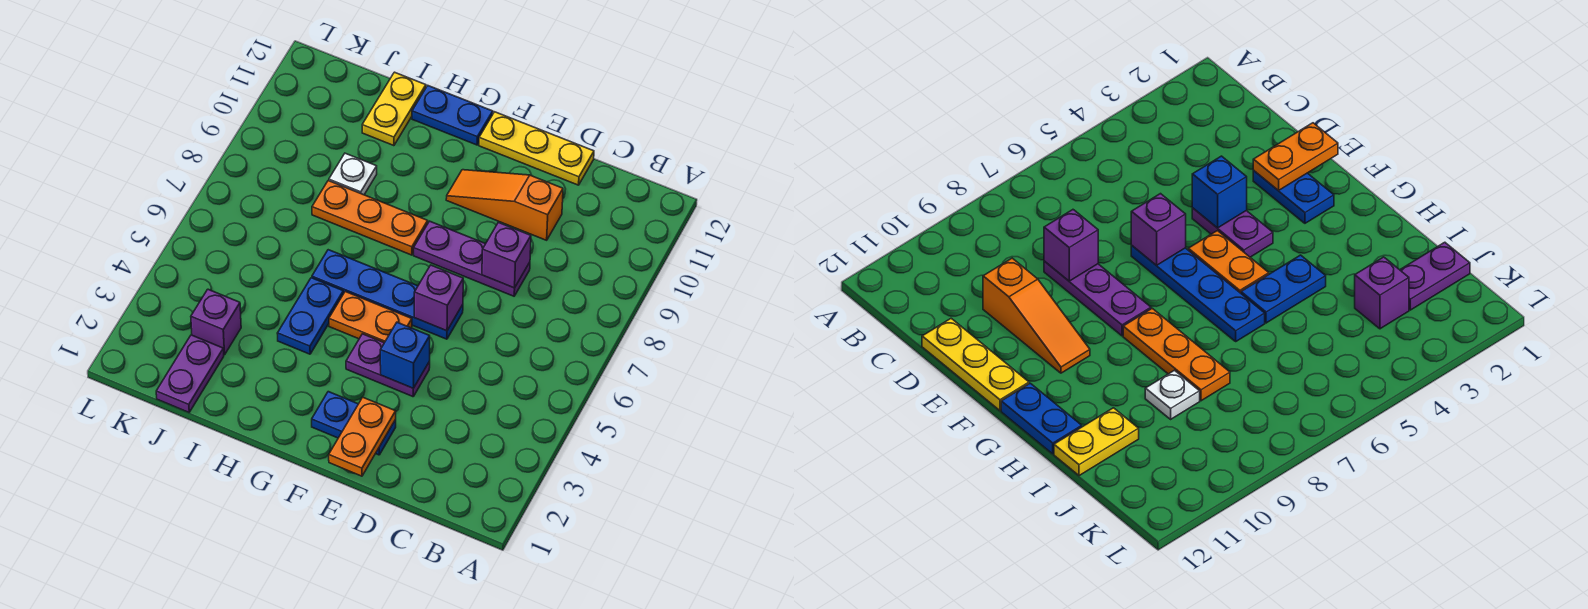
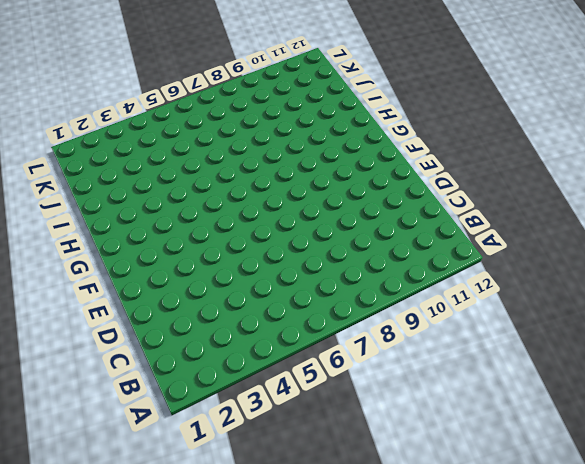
none -> purple 1x3 plate [414,221,530,296]
none -> orange 1x3 slope [446,170,563,240]
none -> yellow 1x3 plate [479,112,594,185]

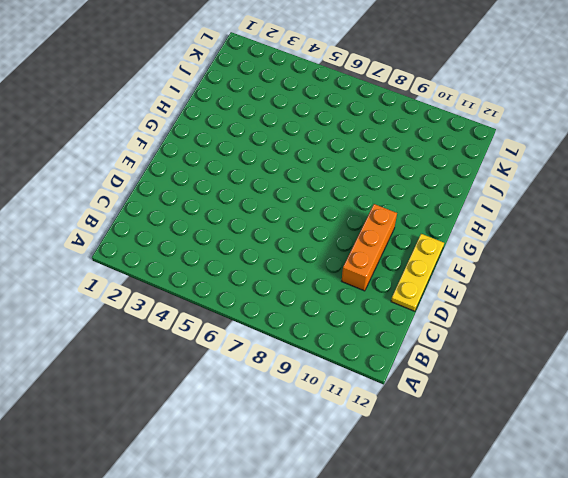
orange 1x3 brick [342,204,397,291] -> orange 1x3 slope [446,170,563,240]
none -> purple 1x3 plate [414,221,530,296]
none -> blue 1x2 plate [312,392,396,455]
none -> purple 1x2 plate [346,334,430,397]

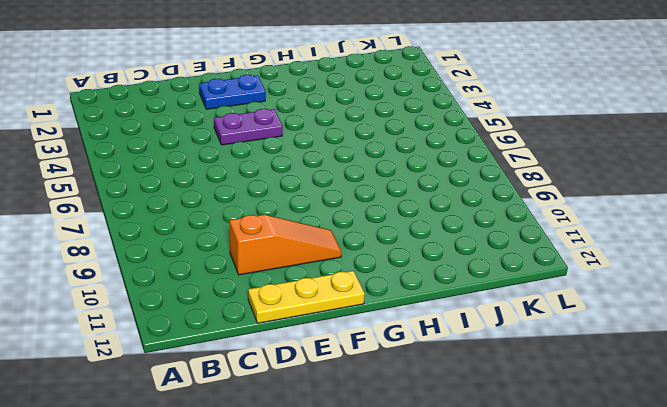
none -> purple 1x3 plate [414,221,530,296]
none -> blue 1x4 plate [312,250,463,339]
none -> orange 1x2 plate [329,292,412,343]

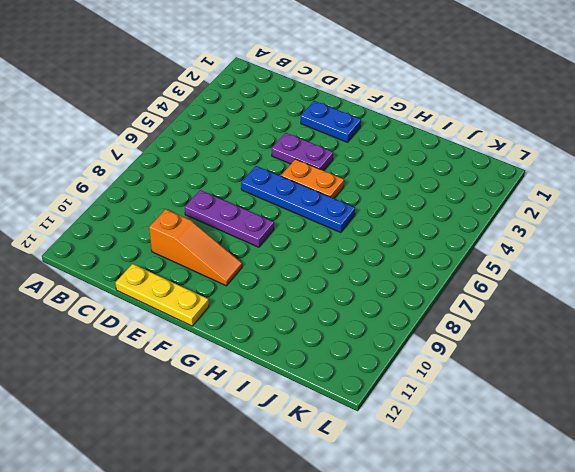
none -> orange 1x3 plate [312,181,428,255]
none -> blue 1x2 plate [412,86,493,145]
none -> blue 1x2 plate [277,278,343,354]

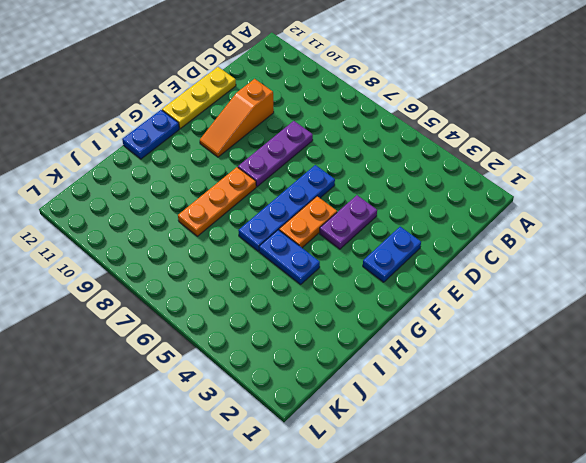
none -> white 1x1 plate [329,153,377,195]
none -> yellow 1x2 plate [362,72,426,146]
none -> purple 1x2 plate [156,335,224,412]

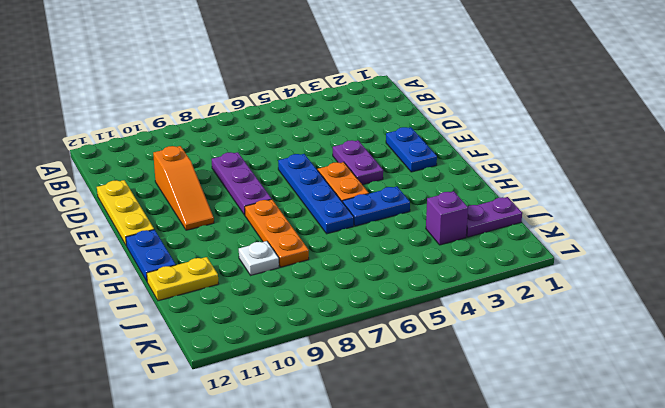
none -> purple 1x1 brick [482,222,531,288]
none -> orange 1x2 plate [329,397,396,476]
none -> blue 1x1 brick [380,322,430,388]

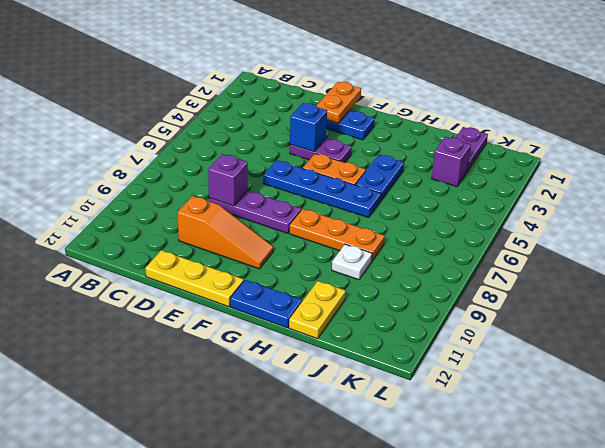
none -> purple 1x1 brick [414,265,463,331]

